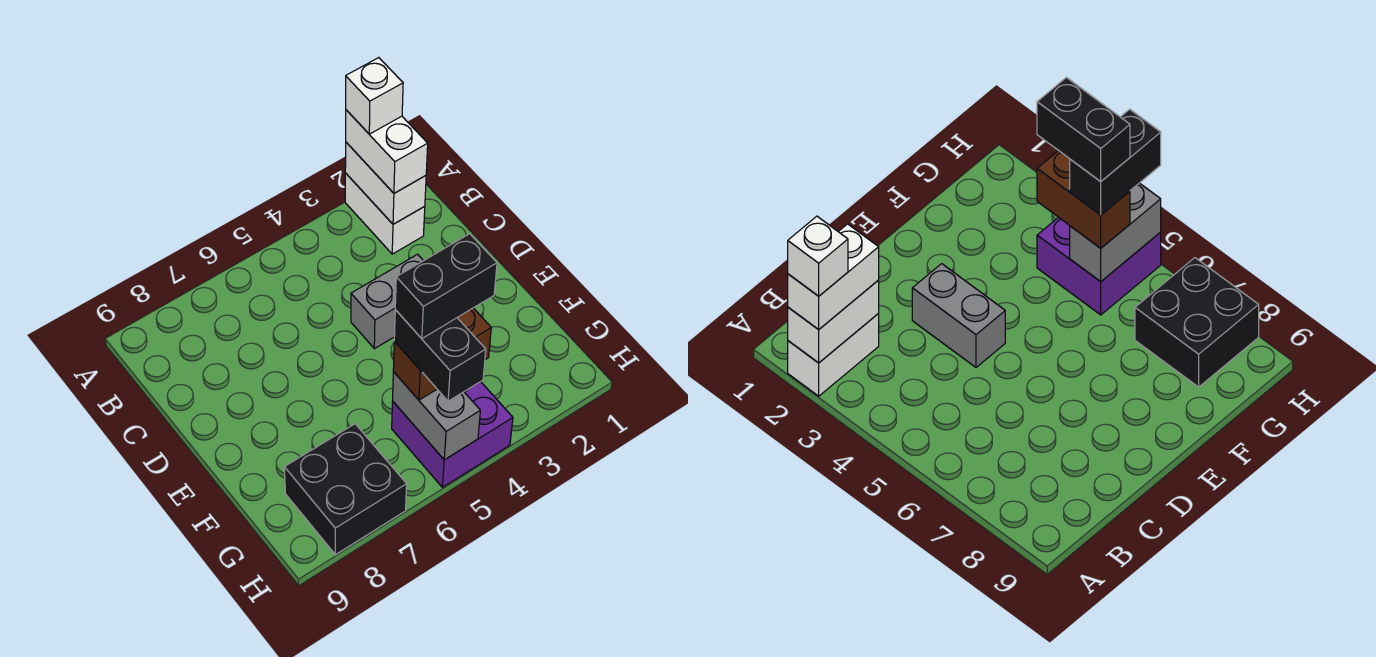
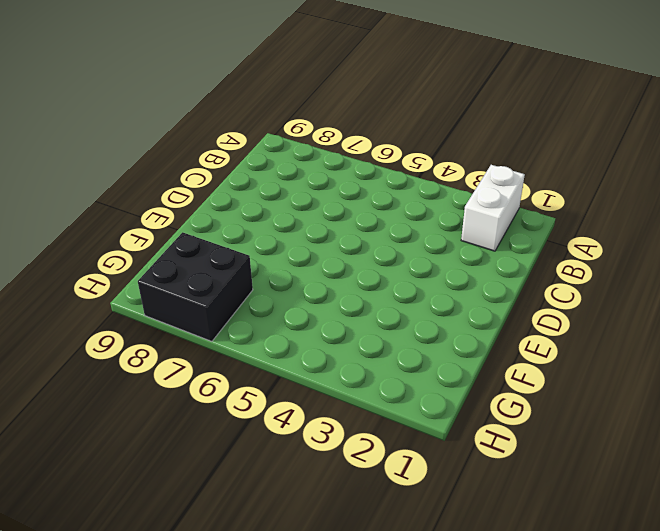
none -> grey 1x2 brick [351,254,423,349]
none -> purple 2x2 brick [392,382,513,487]

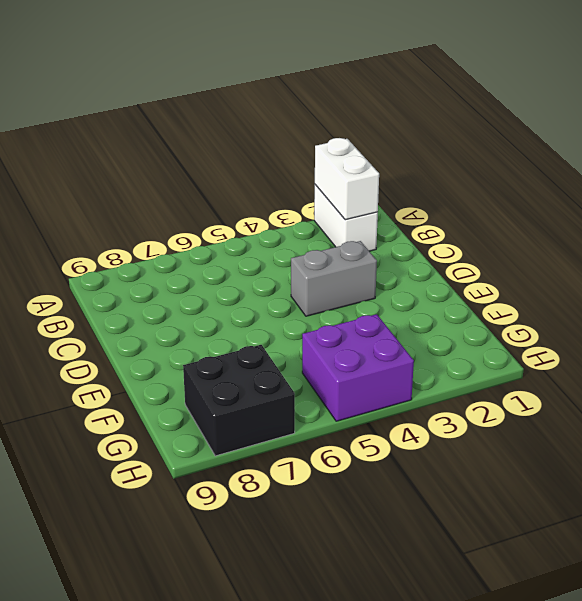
none -> grey 1x2 brick [393,372,480,460]
none -> white 1x2 brick [346,110,428,193]

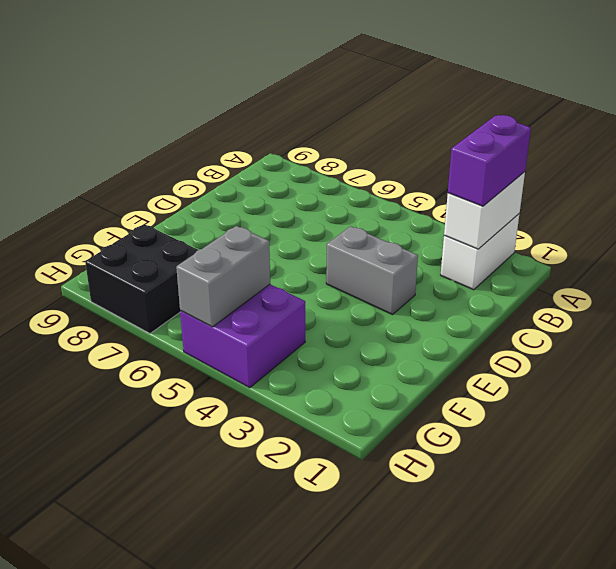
purple 1x2 brick [448,115,531,206] -> white 1x2 brick [346,110,428,193]
none -> brown 1x2 brick [393,308,491,400]
none -> white 1x1 brick [346,58,403,134]

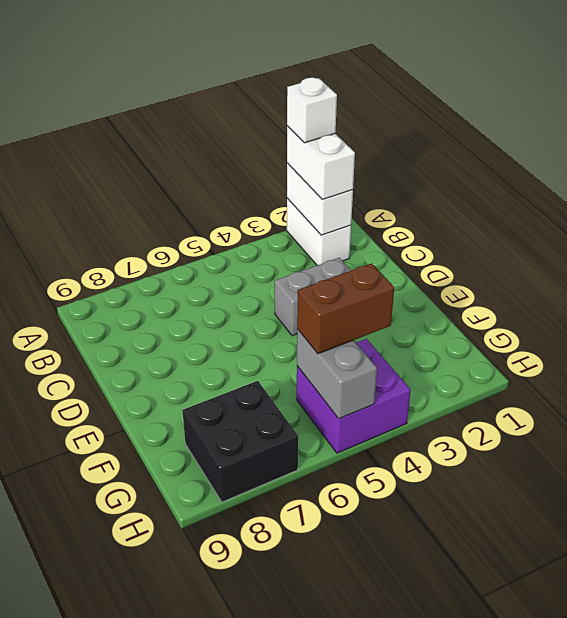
none -> black 1x2 brick [394,310,486,401]
none -> black 1x2 brick [395,234,497,338]

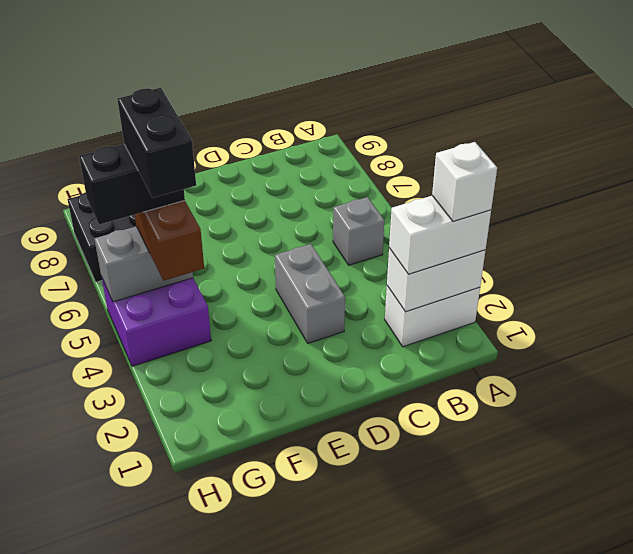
grey 1x1 brick [333,197,384,265] -> none

